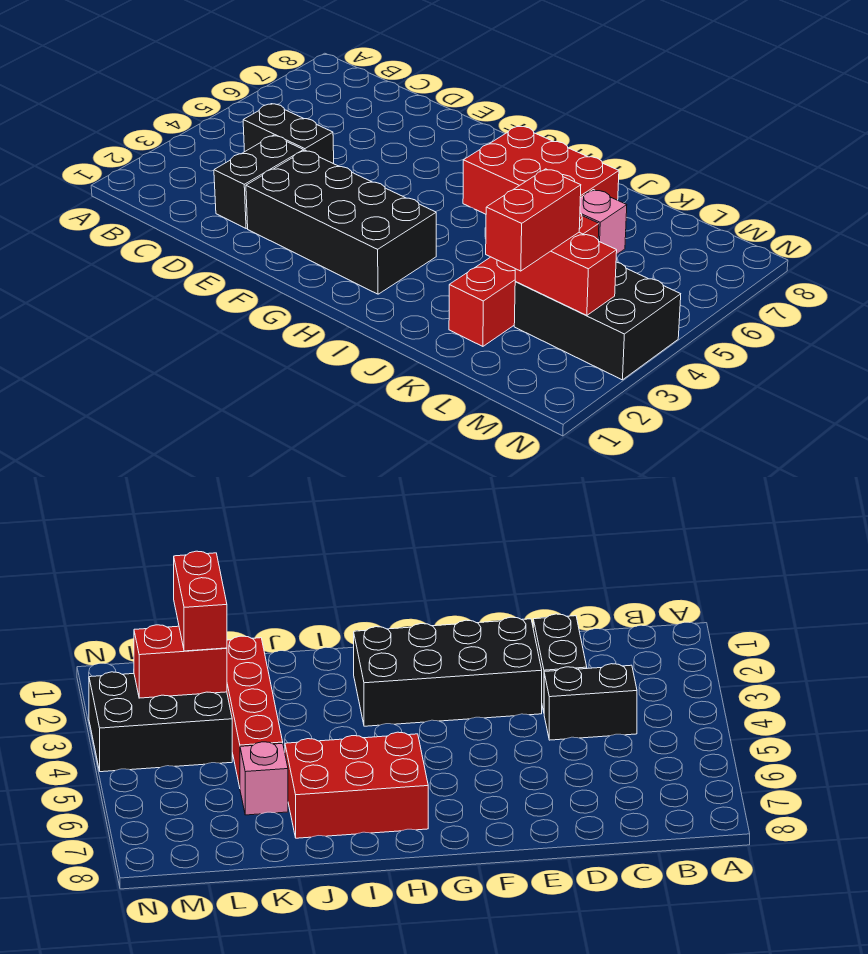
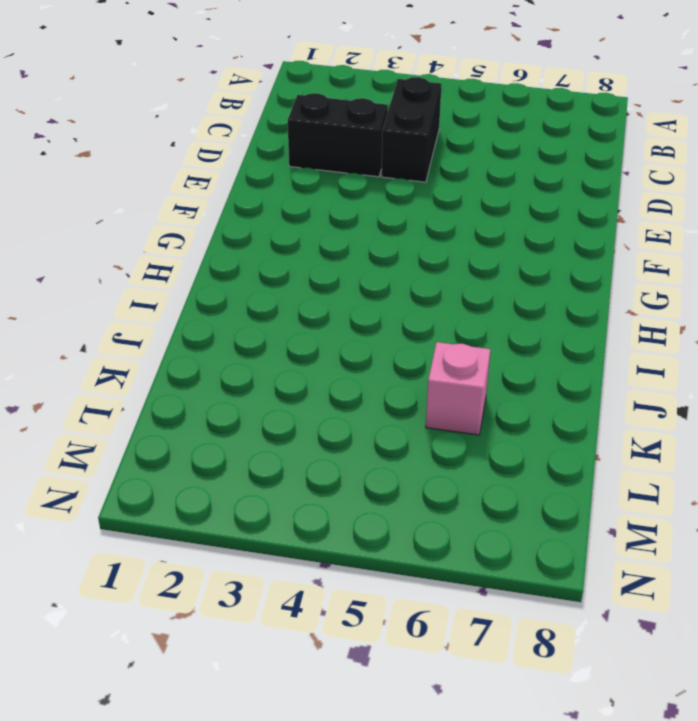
none -> black 2x4 brick [246,150,436,294]
none -> red 2x3 brick [463,126,619,214]

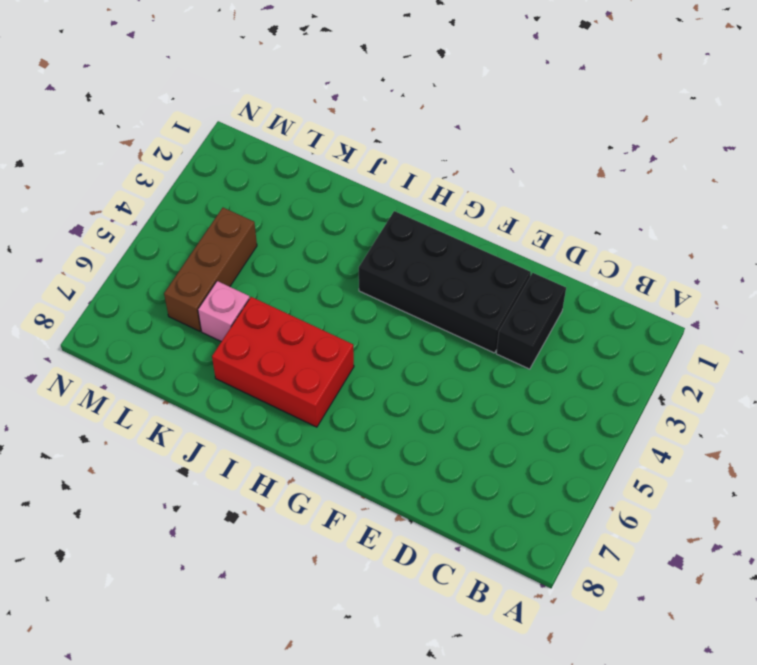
brown 1x3 brick [164,208,257,331] -> black 2x3 brick [514,262,681,380]
none -> black 1x2 brick [243,104,334,164]
none -> red 1x4 brick [449,213,599,346]

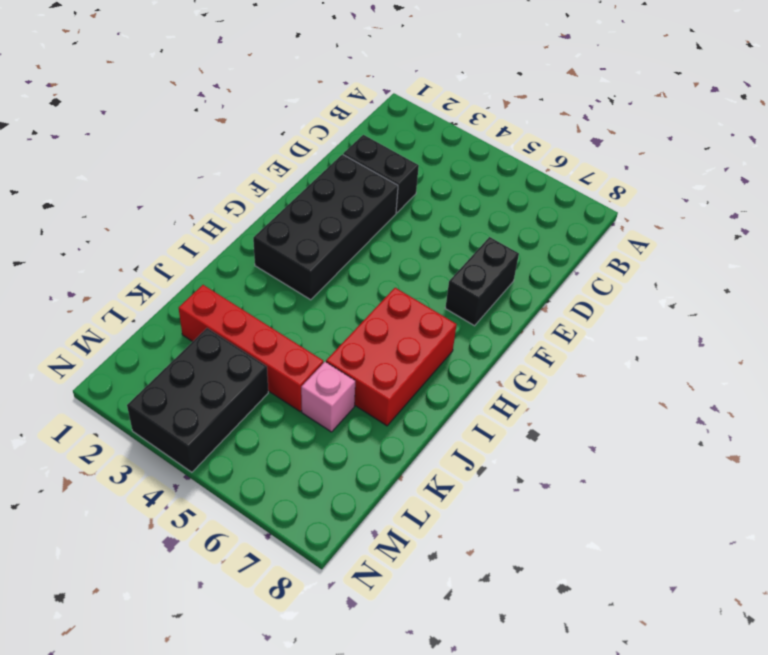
black 1x2 brick [445,237,519,326] -> black 1x2 brick moved to [243,104,334,164]
none -> red 1x2 brick [515,232,617,315]
none -> red 1x2 brick [486,169,581,271]

